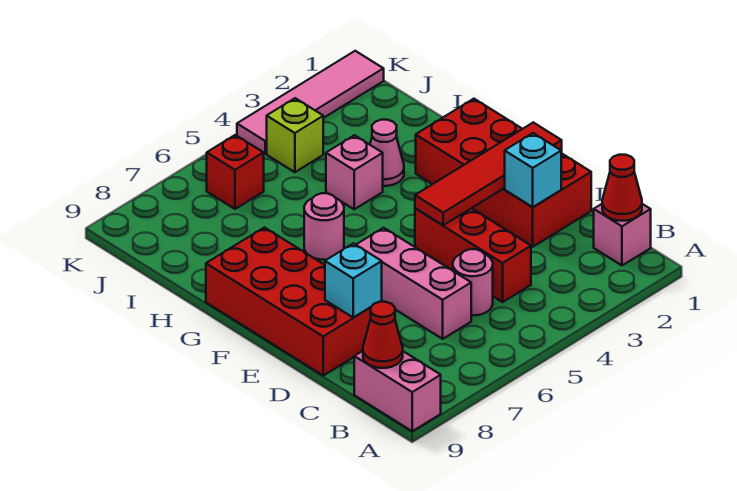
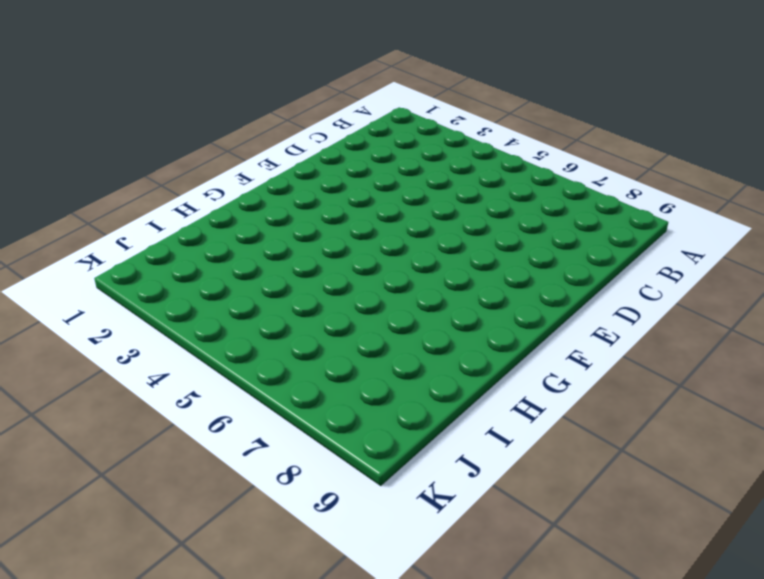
none -> pink 1x2 brick [354,351,441,431]
none -> pink 1x1 brick [594,204,651,265]
none -> red 1x3 brick [415,208,531,302]

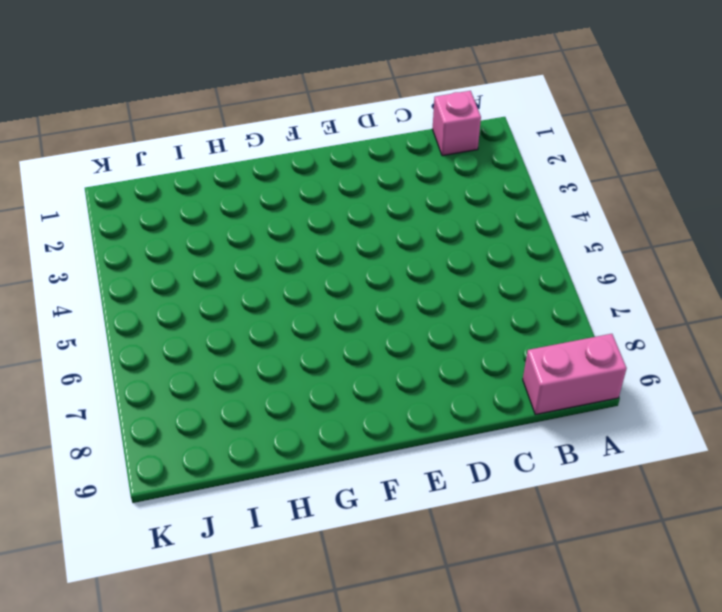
none -> red 1x3 brick [415,208,531,302]
none -> pink 1x1 round brick [453,249,493,315]
none -> pink 1x3 brick [356,228,471,339]

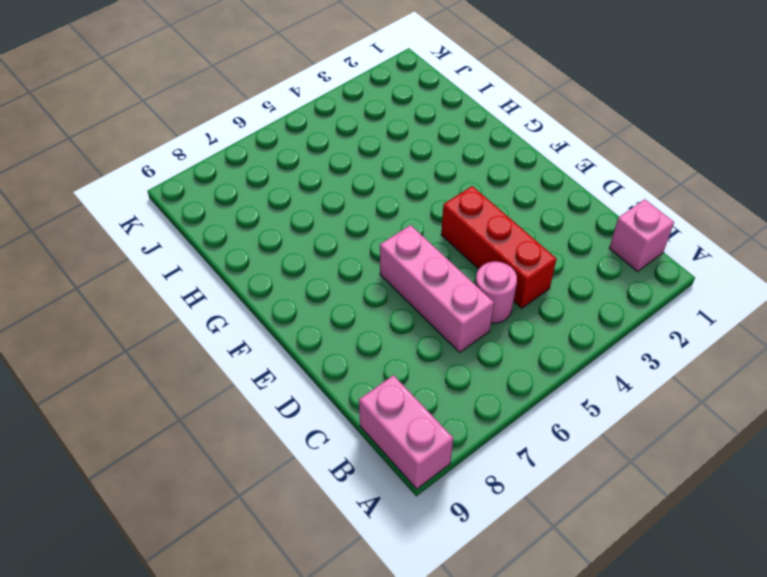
none -> red 2x4 brick [416,99,591,247]
none -> red 2x4 brick [206,227,382,375]
none -> pink 1x1 round brick [304,193,344,260]

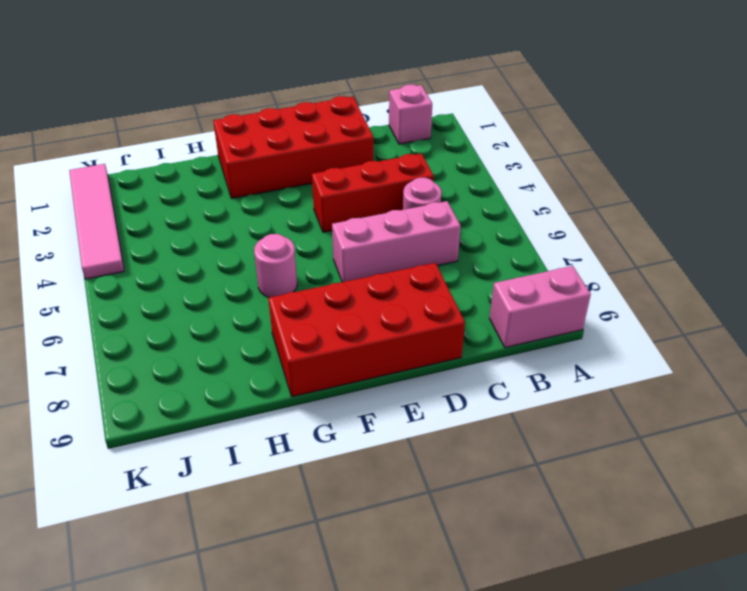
none -> pink 1x1 cone [370,120,404,186]
none -> pink 1x1 brick [326,135,383,209]
none -> lime 1x1 brick [267,98,323,172]

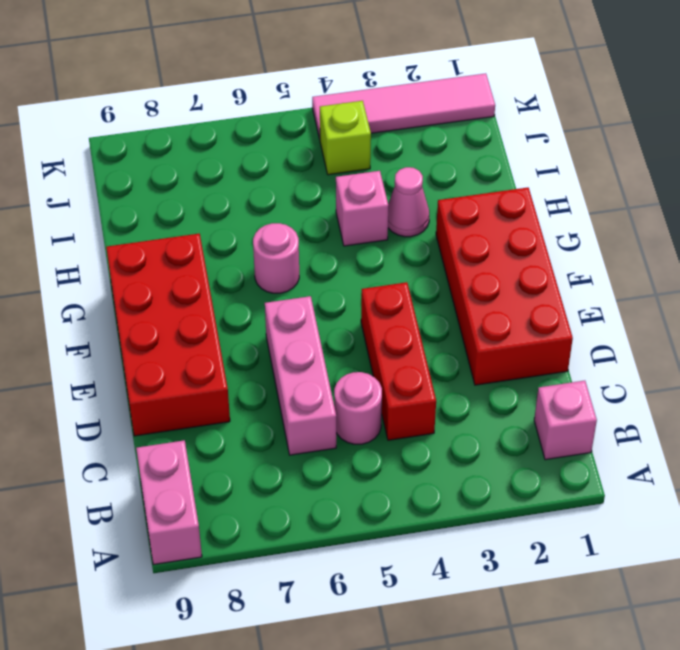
none -> red 1x1 brick [207,135,264,209]
none -> red 1x1 cone [602,155,642,221]
none -> red 1x1 cone [363,301,403,368]

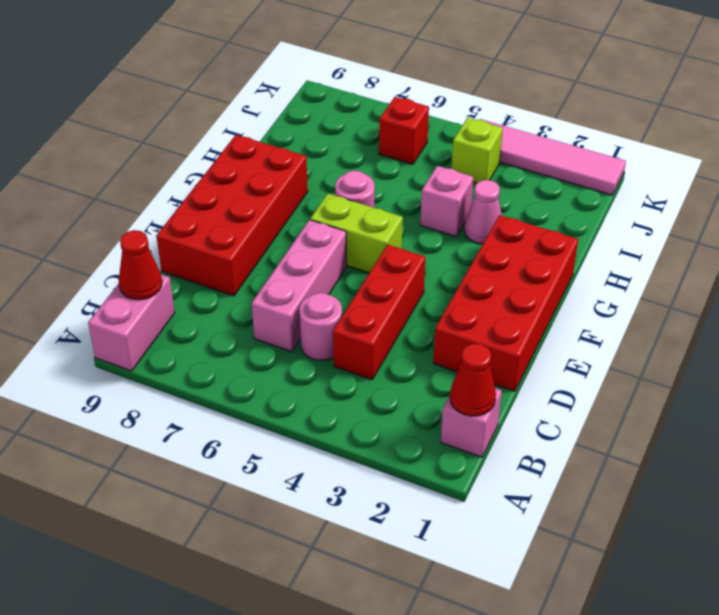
lime 1x2 brick [310,194,403,273] -> none
none -> cyan 1x1 brick [505,133,561,207]
none -> cyan 1x1 brick [325,243,382,318]
none -> red 1x4 tile [415,122,562,225]

